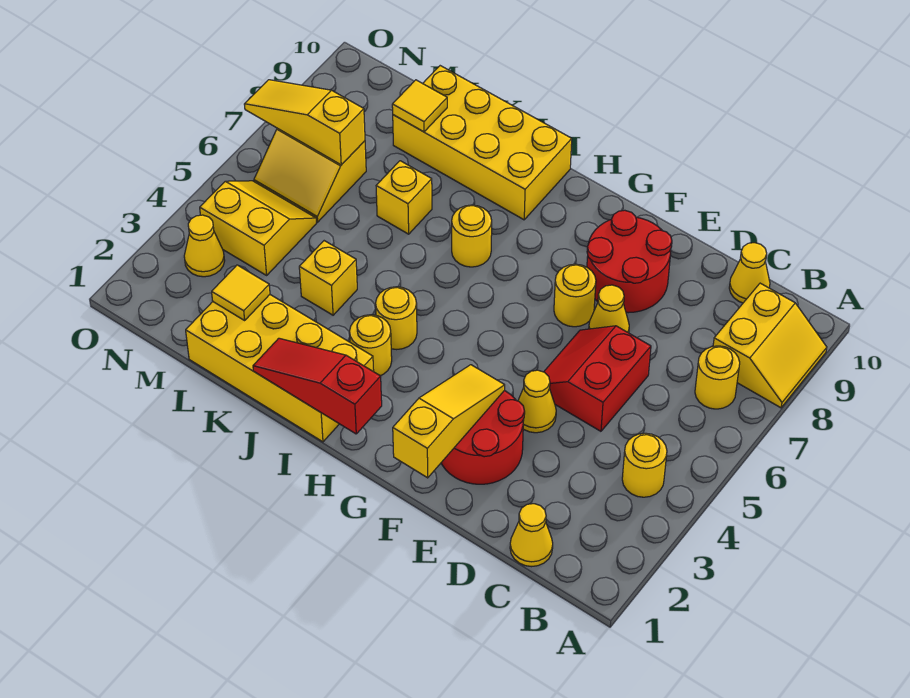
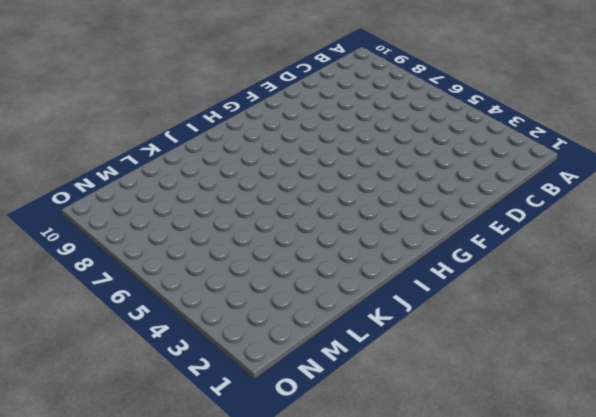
none -> yellow 2x2 slope [713,283,827,408]
none -> yellow 1x1 round brick [622,433,667,497]
none -> yellow 1x1 round brick [695,346,740,409]

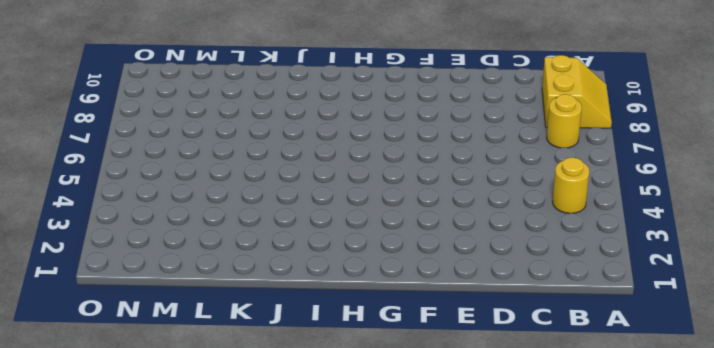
none -> yellow 1x1 cone [510,504,553,567]
none -> yellow 1x1 cone [729,243,770,303]
none -> red 2x2 slope [544,326,651,431]

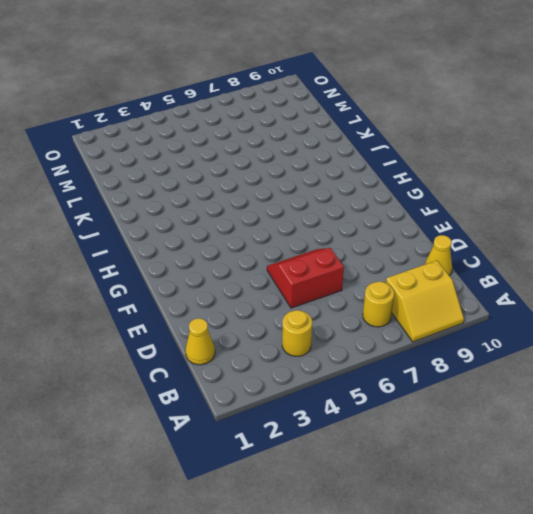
none -> red 2x2 round brick [441,391,525,484]
none -> yellow 1x1 cone [518,370,556,433]
none -> yellow 1x1 cone [589,285,629,333]

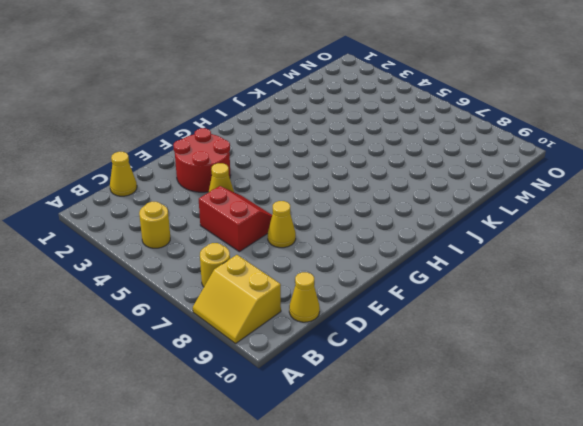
none -> red 2x2 round brick [587,210,672,313]
none -> yellow 1x1 round brick [554,264,596,327]
none -> yellow 2x4 brick [186,295,374,442]

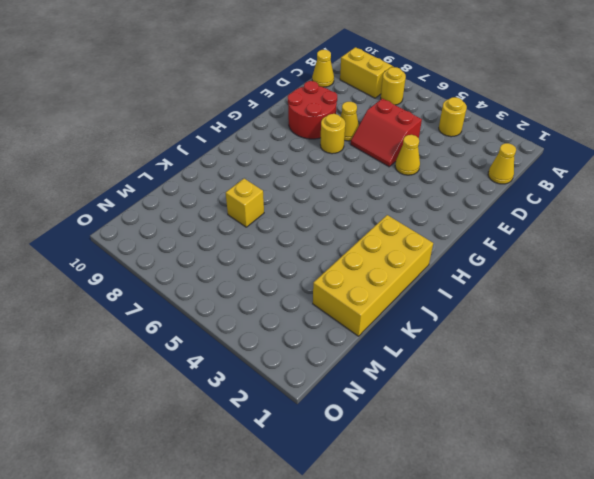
none -> red 2x2 round brick [441,391,525,484]
none -> yellow 1x1 round brick [350,315,392,376]
none -> yellow 1x1 round brick [376,287,417,350]

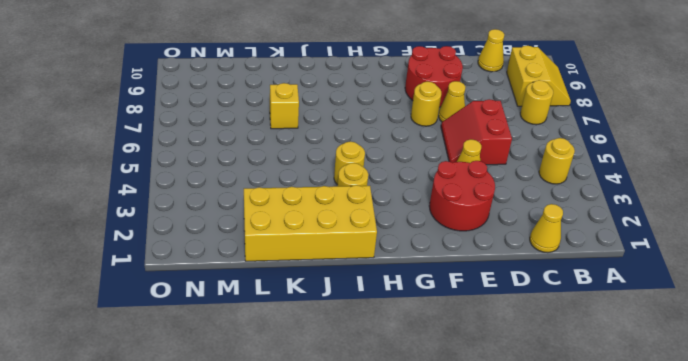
none -> yellow 1x1 round brick [452,205,492,267]
none -> yellow 2x4 brick [393,66,572,220]
none -> yellow 1x1 brick [299,241,357,315]

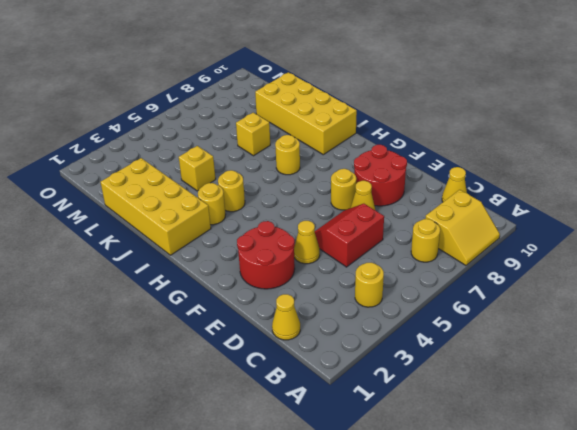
none -> yellow 2x2 slope [200,181,317,275]
none -> yellow 2x2 slope [254,128,366,222]
none -> yellow 1x1 cone [184,215,225,277]

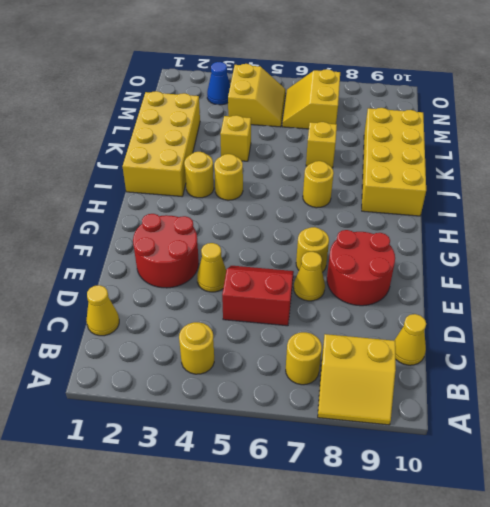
blue 1x1 cone [207,62,230,105] -> yellow 1x1 cone [184,215,225,277]
none -> yellow 1x3 slope [393,365,505,478]
none -> red 1x3 slope [253,338,382,434]
none -> yellow 1x1 tile [212,265,270,320]

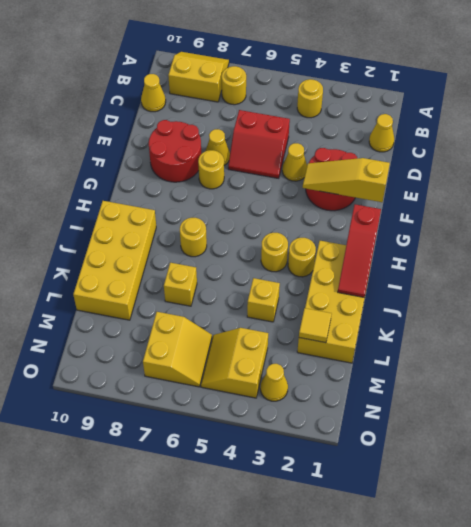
none -> yellow 1x1 tile [392,80,447,132]
none -> yellow 1x3 slope [244,80,365,165]

